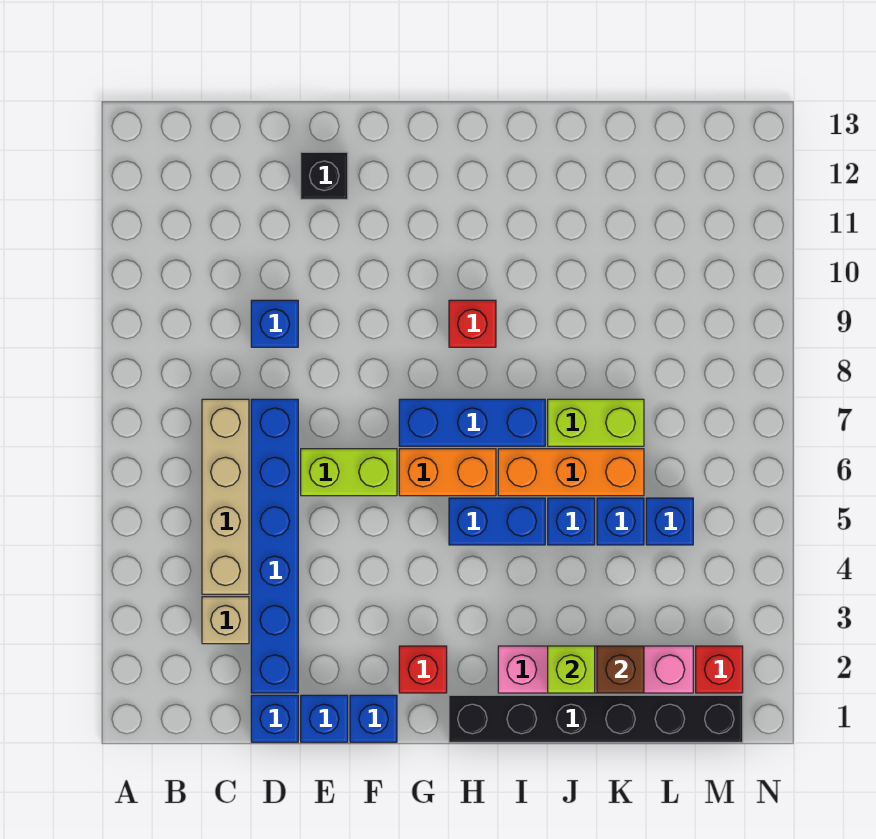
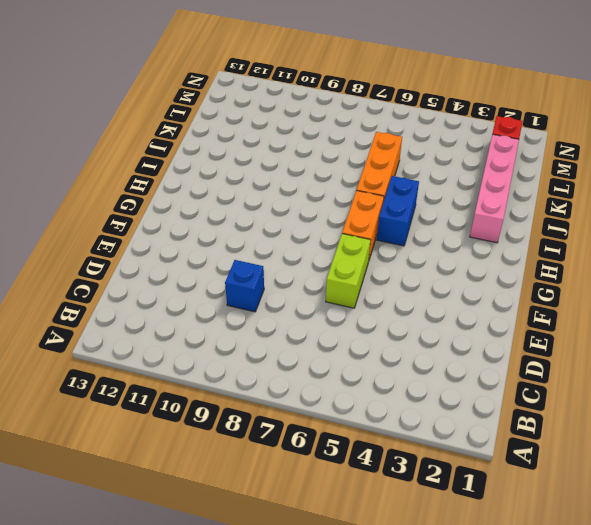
none -> tan 1x1 brick [202,597,249,644]
none -> tan 1x4 brick [202,399,249,594]
none -> blue 1x1 brick [251,695,298,742]

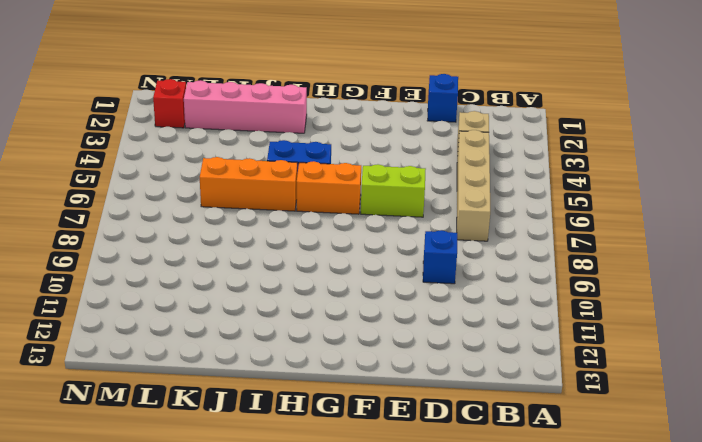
none -> blue 1x6 brick [251,399,298,693]
none -> blue 1x1 brick [301,695,348,742]
none -> black 1x1 brick [301,152,348,199]

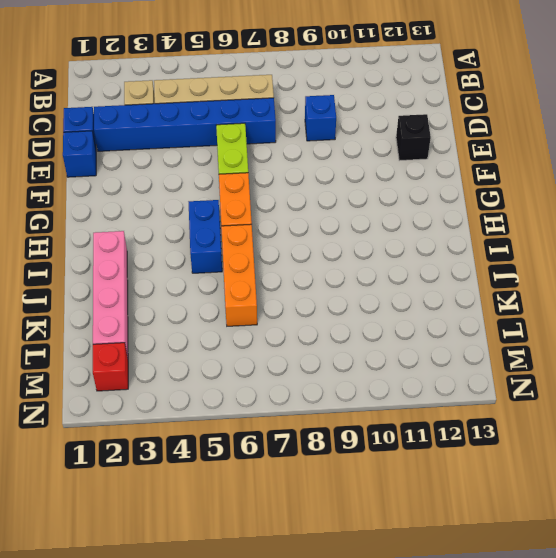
none -> blue 1x1 brick [350,695,397,742]
none -> red 1x1 brick [399,646,447,693]
none -> blue 1x3 brick [399,399,545,446]

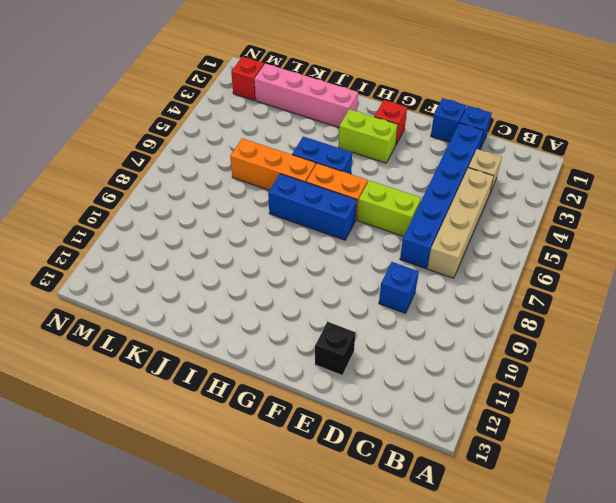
lime 1x2 brick [339,109,398,163] -> lime 1x2 brick moved to [548,399,644,446]
none -> blue 1x1 brick [350,695,397,742]
none -> black 1x6 brick [449,695,743,742]
none -> red 1x1 brick [449,300,496,347]

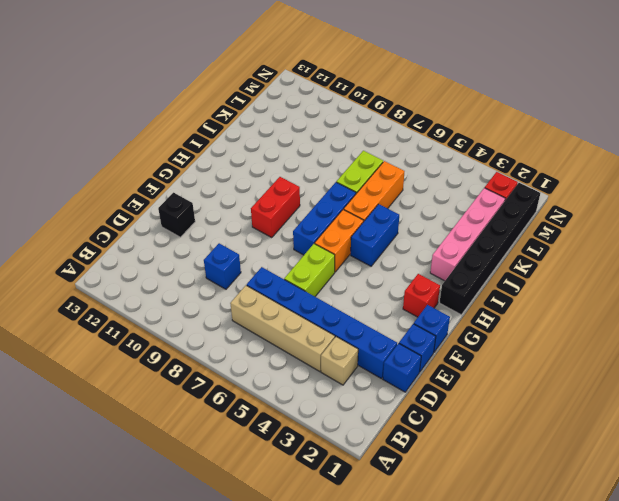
red 1x2 brick [251,177,300,238] -> red 1x1 brick [449,300,496,347]
none -> blue 1x1 brick [548,498,595,545]
none -> blue 1x1 brick [597,498,644,545]
none -> blue 1x1 brick [646,498,693,545]

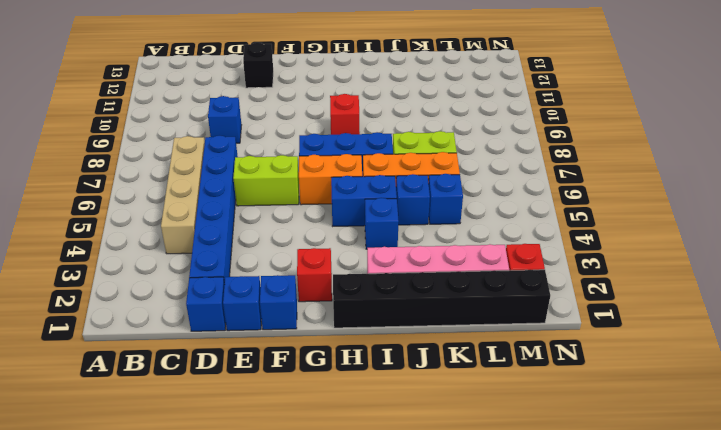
blue 1x1 brick [365,198,399,249] -> blue 1x1 brick moved to [646,498,693,545]
none -> tan 1x1 brick [202,597,249,644]
none -> lime 1x1 brick [548,646,595,693]
none -> brown 1x1 brick [597,646,644,693]

